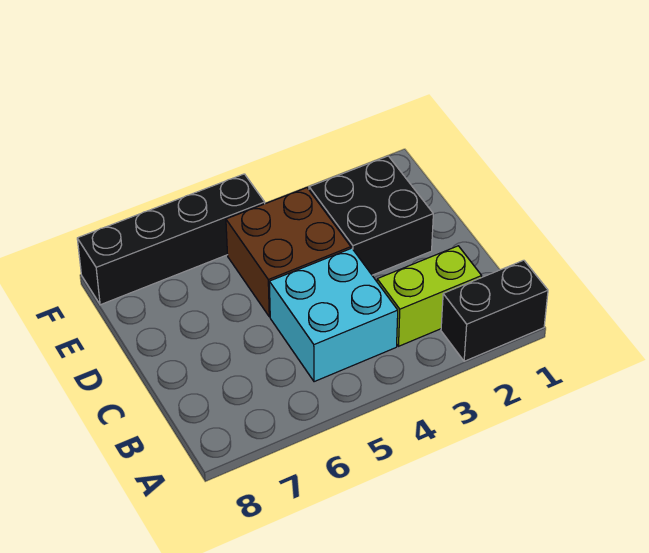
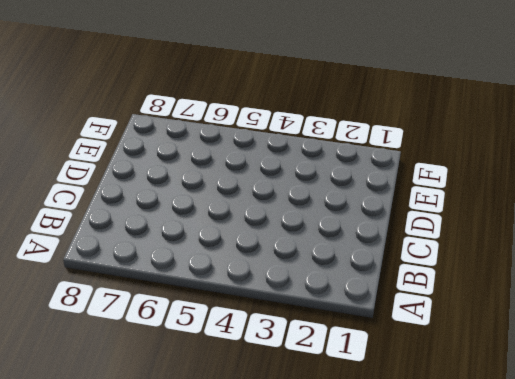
none -> black 1x2 brick [441,260,548,361]
none -> lime 1x2 brick [377,246,482,346]

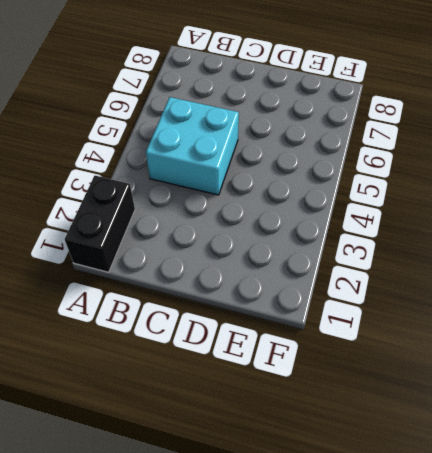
none -> lime 1x2 brick [377,246,482,346]
none -> black 2x2 brick [309,156,433,275]

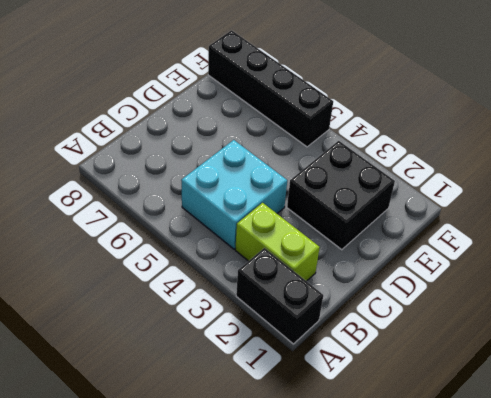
none -> brown 2x2 brick [226,188,351,317]

